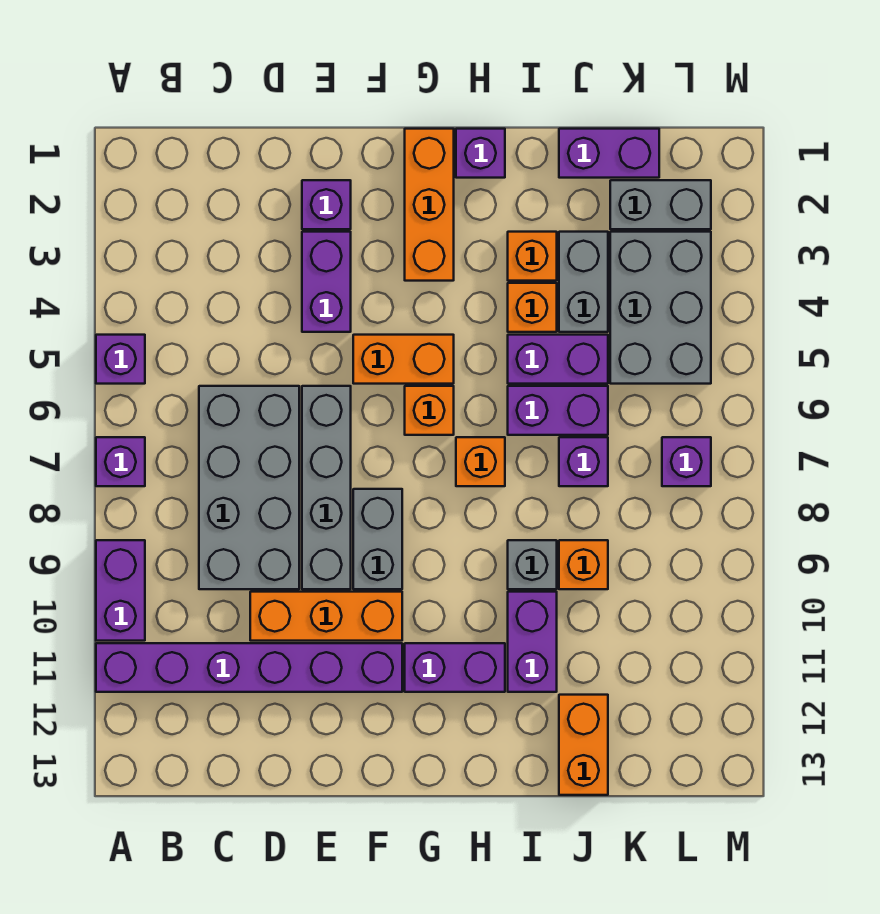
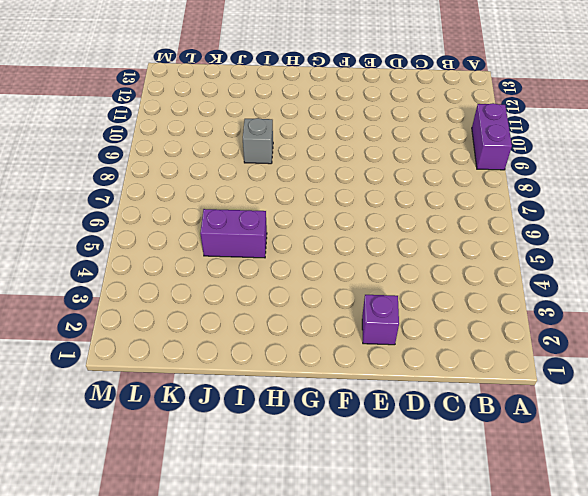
none -> purple 1x1 brick [96,335,145,384]
none -> purple 1x1 brick [96,437,145,486]
none -> purple 1x6 brick [96,643,402,692]
none -> grey 2x4 brick [199,386,299,589]

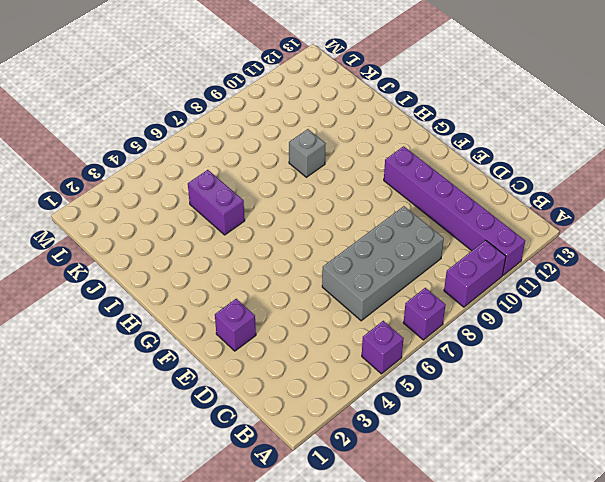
none -> orange 1x3 brick [250,592,402,641]
none -> purple 1x2 brick [302,232,351,332]
none -> grey 1x4 brick [302,386,351,589]
none -> orange 1x2 brick [353,335,454,384]

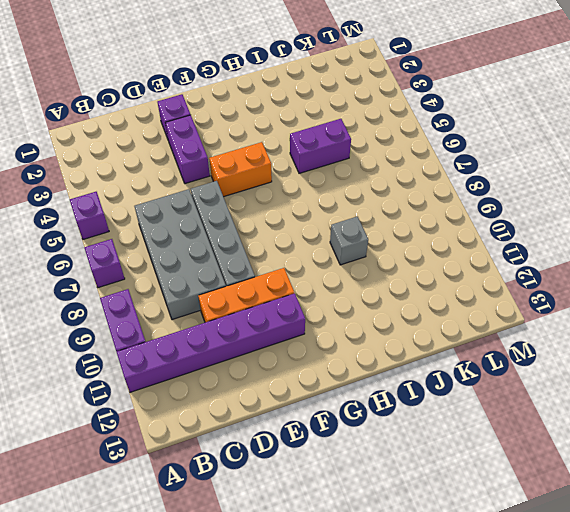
none -> grey 1x2 brick [353,489,402,589]
none -> orange 1x3 brick [405,129,454,281]
none -> orange 1x1 brick [405,386,454,435]
none -> purple 1x2 brick [405,643,505,692]

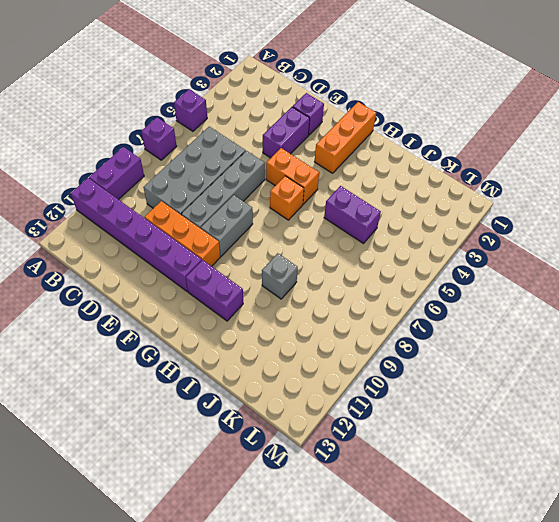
none -> purple 1x1 brick [456,129,505,178]
none -> orange 1x1 brick [456,437,505,486]
none -> orange 1x1 brick [508,232,557,281]
none -> orange 1x1 brick [508,283,557,332]

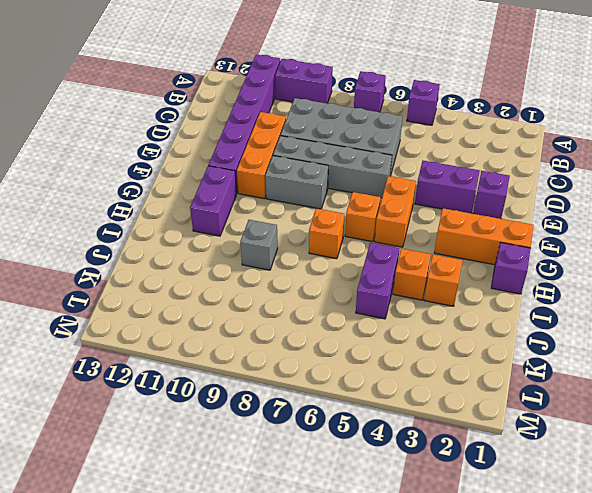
none -> purple 1x2 brick [508,386,608,435]
none -> purple 1x2 brick [508,592,557,692]
none -> purple 1x2 brick [559,129,659,178]
none -> grey 1x2 brick [559,232,608,332]

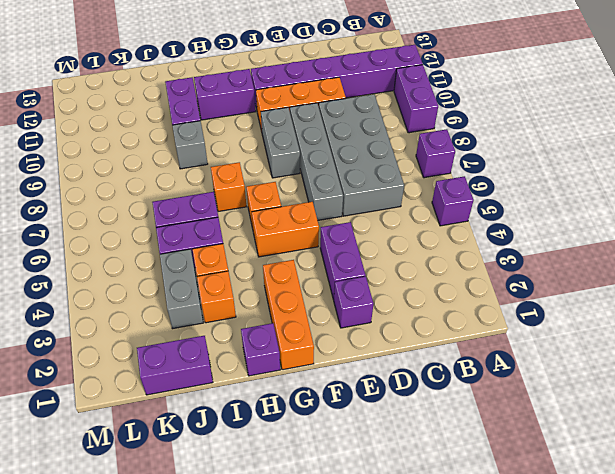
none -> purple 1x1 brick [559,437,608,486]
none -> orange 1x1 brick [559,540,608,589]
none -> orange 1x2 brick [559,695,608,795]
none -> grey 1x2 brick [610,180,711,229]

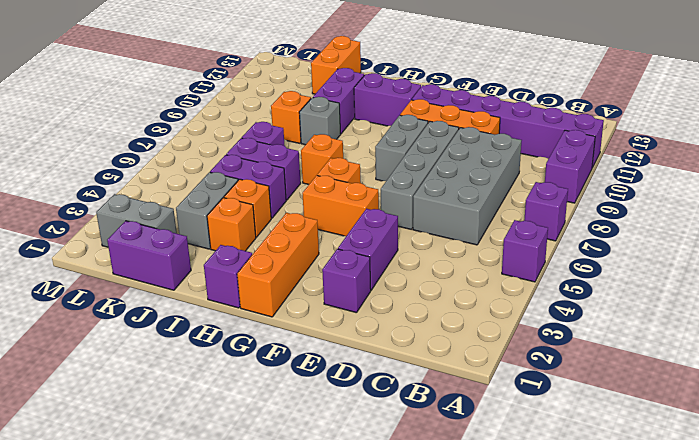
none -> grey 2x3 brick [610,232,711,384]
none -> purple 1x1 brick [662,437,711,486]

